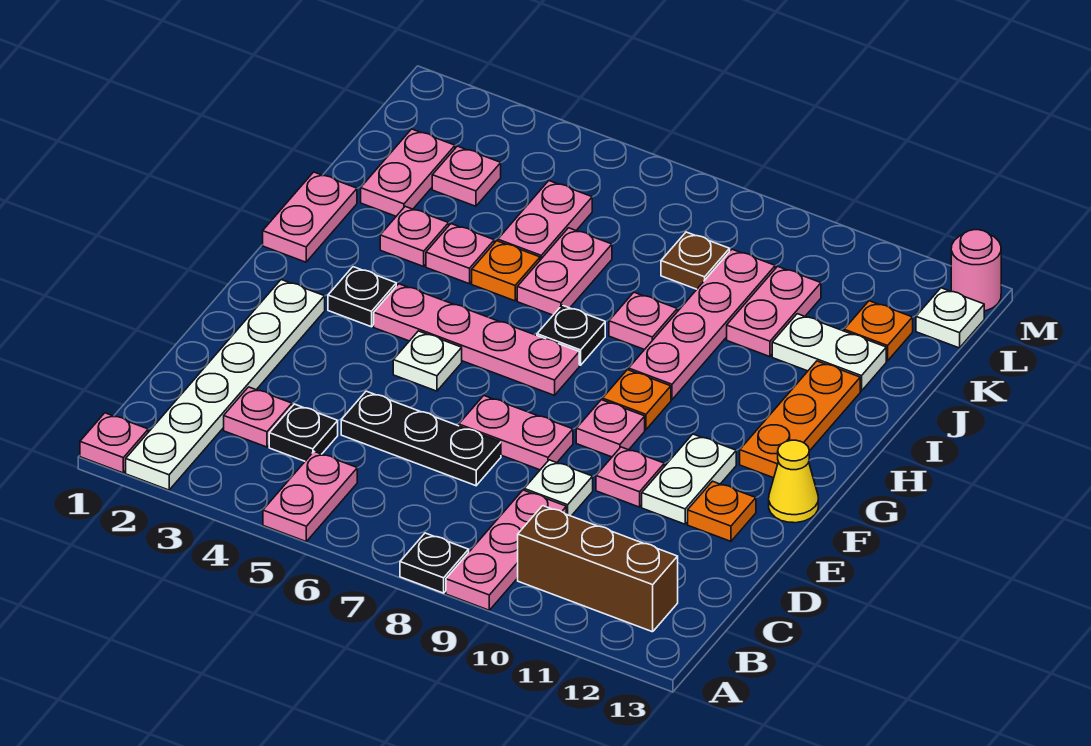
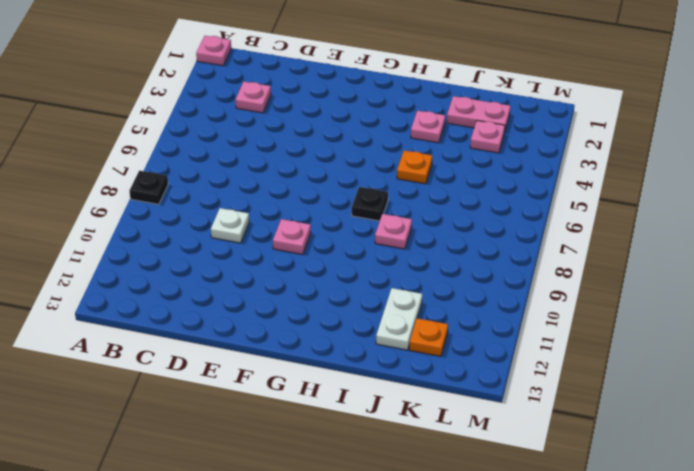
none -> white 1x6 plate [126,280,325,490]
none -> pink 1x2 plate [263,452,357,541]
none -> pink 1x3 plate [446,490,566,610]
none -> brown 1x3 brick [518,506,678,632]

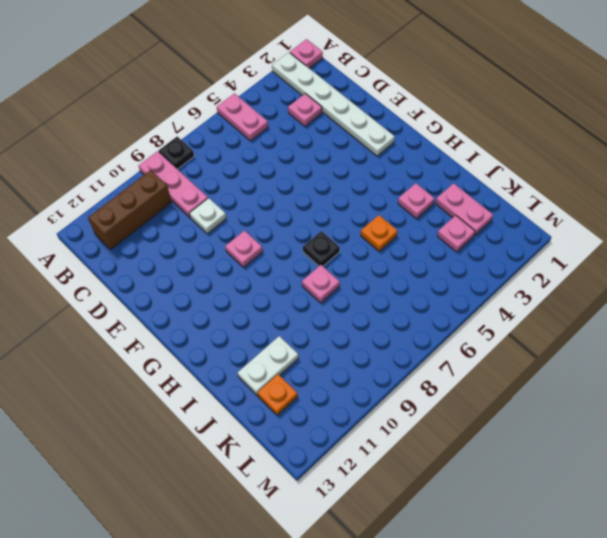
none -> black 1x1 plate [269,404,338,461]
none -> black 1x3 plate [341,391,501,486]
none -> pink 1x2 plate [459,396,573,470]
none -> pink 1x1 plate [596,447,664,507]

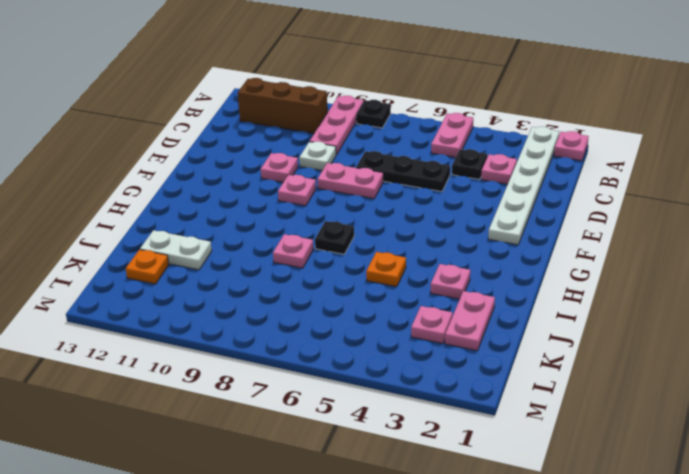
none -> white 1x2 plate [642,434,736,524]
none -> orange 1x1 plate [688,481,756,541]
none -> white 1x1 plate [393,331,462,391]
none -> yellow 1x1 cone [769,440,818,523]

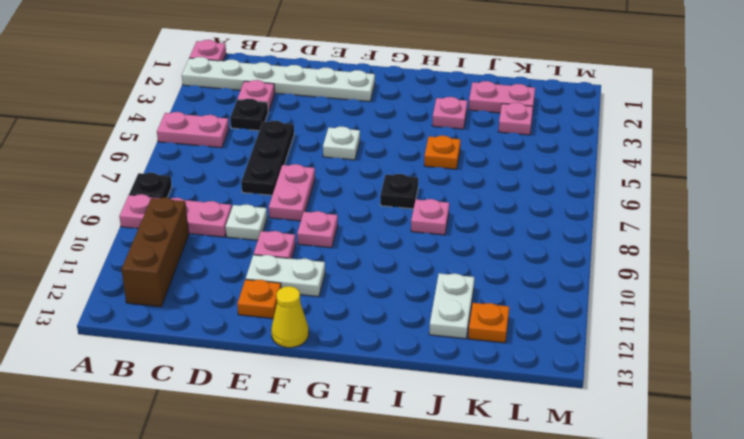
none -> black 1x1 plate [328,267,396,327]
none -> pink 1x4 plate [374,284,579,395]
none -> orange 1x1 plate [602,370,671,430]
none -> orange 1x3 plate [740,361,860,478]

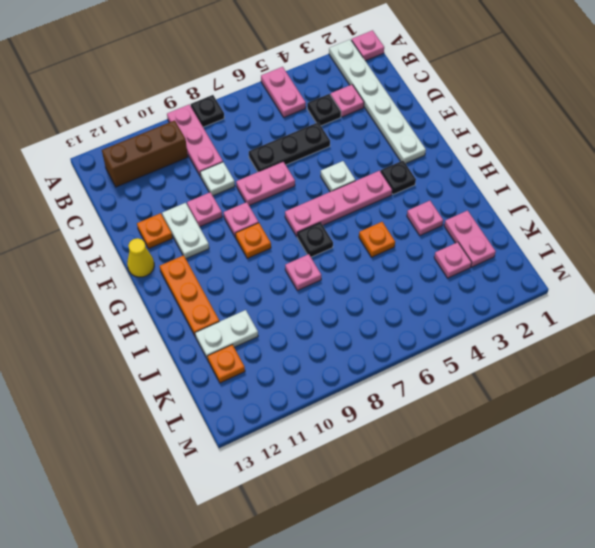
none -> pink 1x2 plate [263,172,357,262]
none -> pink 1x4 plate [629,249,775,400]
none -> pink 1x1 plate [426,224,494,284]
none -> pink 1x2 plate [517,228,612,315]

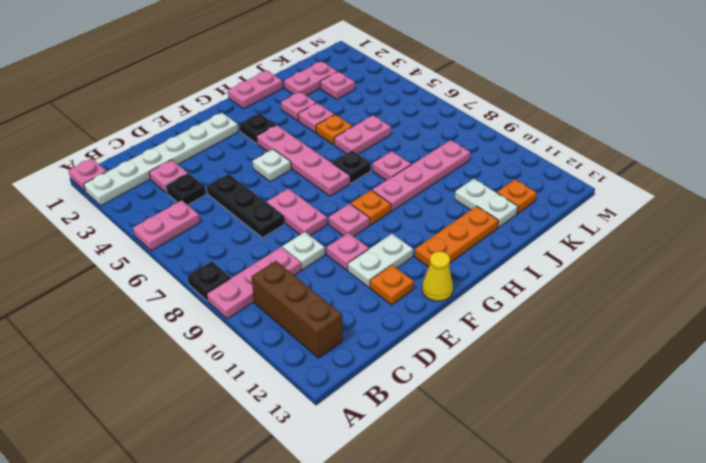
none -> pink 1x2 plate [498,181,592,260]
none -> pink 1x2 plate [727,266,821,357]
none -> brown 1x1 plate [661,232,730,289]
none -> white 1x1 plate [916,288,984,348]

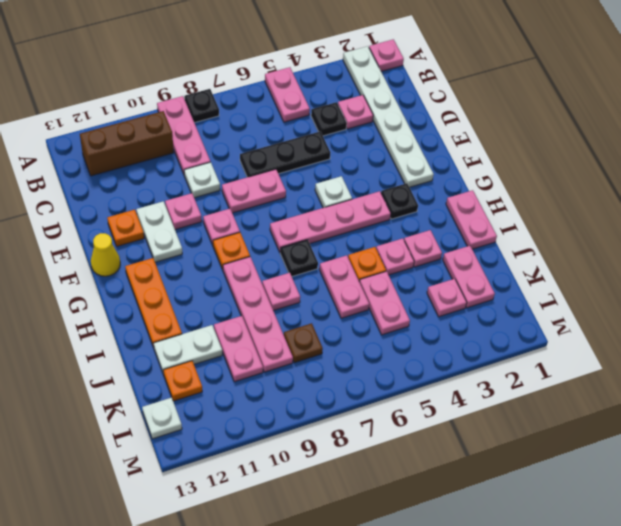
none -> pink 1x1 round brick [951,230,1001,311]

